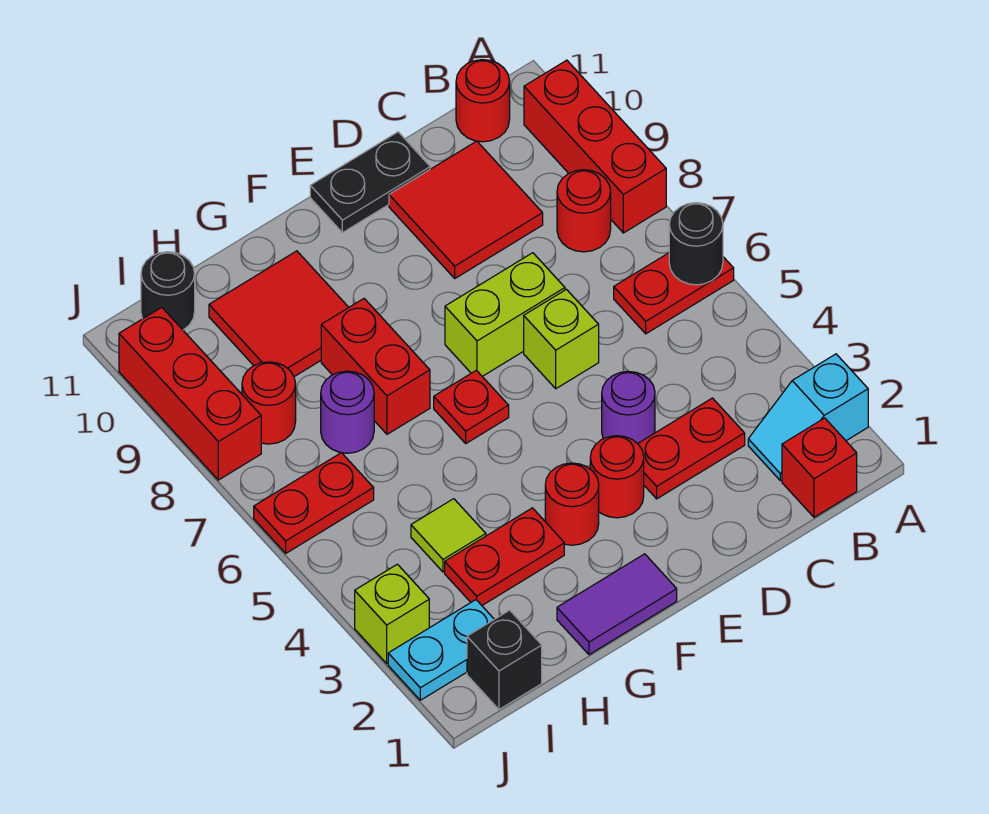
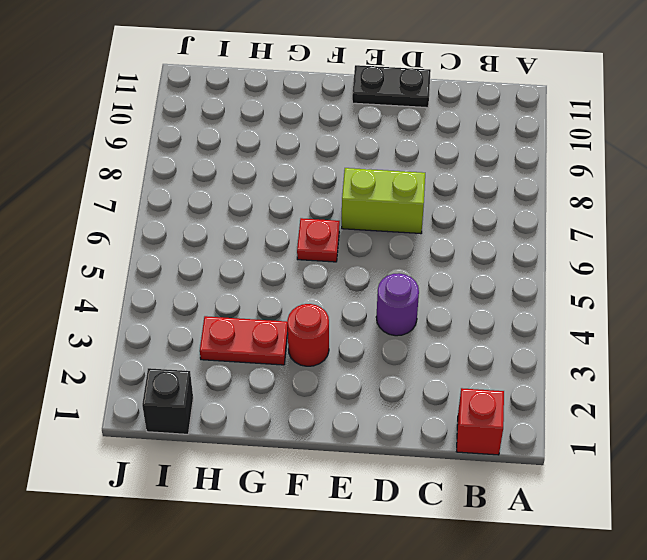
none -> cyan 1x2 slope [748,354,868,481]
none -> red 1x2 plate [614,253,734,334]
none -> red 1x3 brick [524,60,666,233]

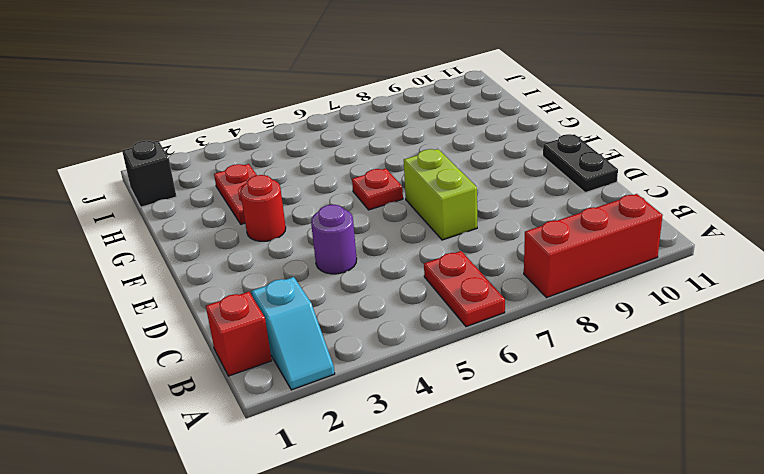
cyan 1x2 slope [252,277,335,390] -> cyan 1x2 slope turned to [748,354,868,481]
none -> red 1x1 round brick [557,170,611,252]
none -> red 1x1 round brick [456,60,510,142]
none -> red 1x2 plate [638,398,745,499]

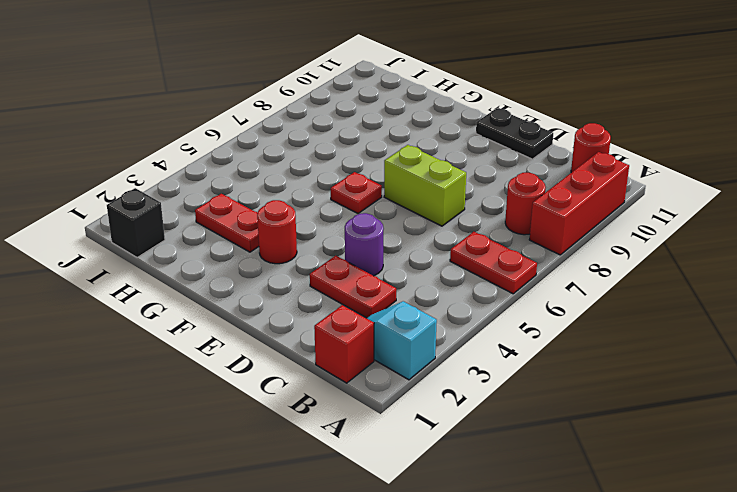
none -> red 2x2 tile [389,141,543,278]
none -> lime 1x1 brick [524,289,599,389]
none -> red 1x1 round brick [590,436,644,518]

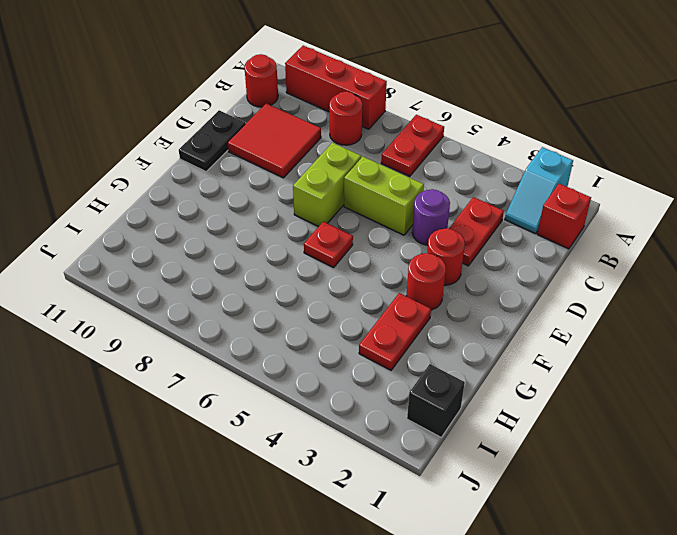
lime 1x2 brick [344,157,424,235] -> lime 1x1 brick [524,289,599,389]
none -> purple 1x2 tile [557,554,677,655]
none -> red 1x2 brick [321,299,430,434]
none -> red 2x2 tile [209,251,349,377]

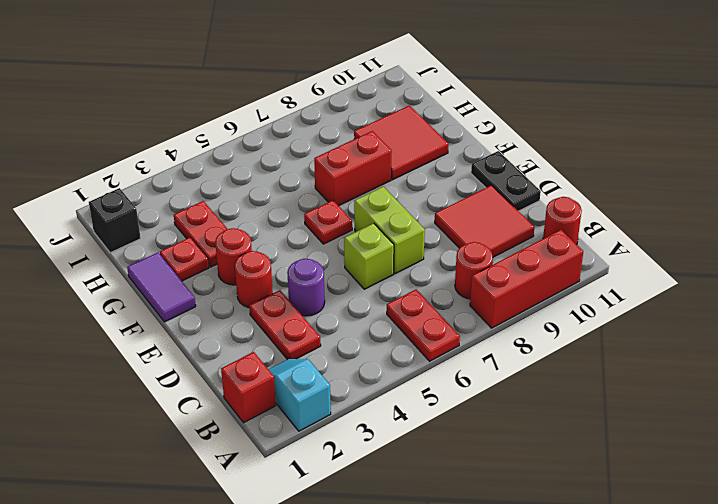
red 1x1 plate [160,237,209,281] -> none
none -> lime 1x1 tile [411,499,486,572]
none -> purple 1x1 round brick [321,371,374,453]
none -> cyan 1x2 plate [388,600,494,700]

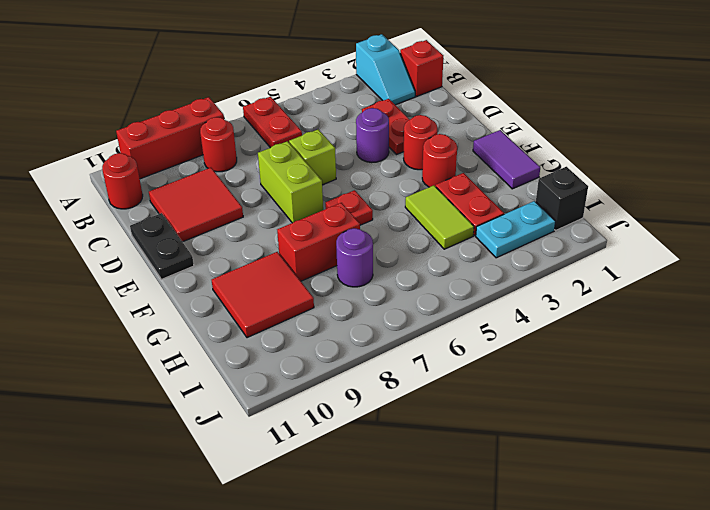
lime 1x2 tile [405,185,474,249] -> lime 1x1 tile [411,499,486,572]
cyan 1x2 plate [476,201,556,258] -> cyan 1x2 plate turned to [388,600,494,700]
none -> red 1x2 plate [254,453,374,553]
none -> red 1x1 round brick [242,362,296,444]
none -> black 1x1 round brick [141,252,195,330]

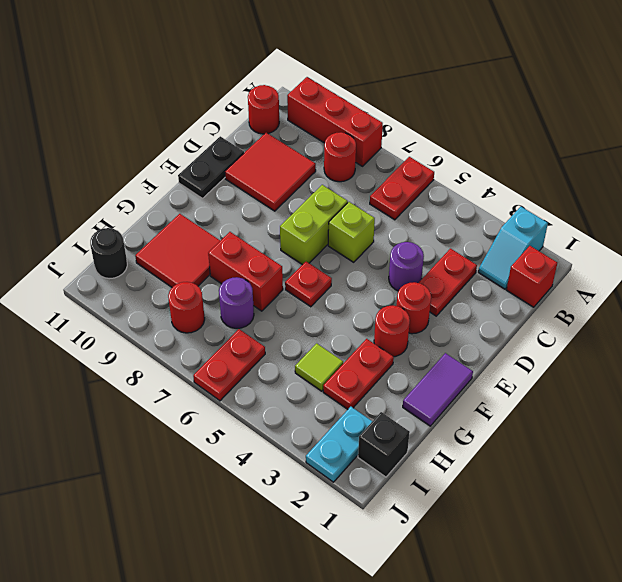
none -> lime 1x1 brick [355,564,429,663]
none -> red 1x3 brick [119,307,261,480]
none -> black 1x1 round brick [669,203,723,285]

